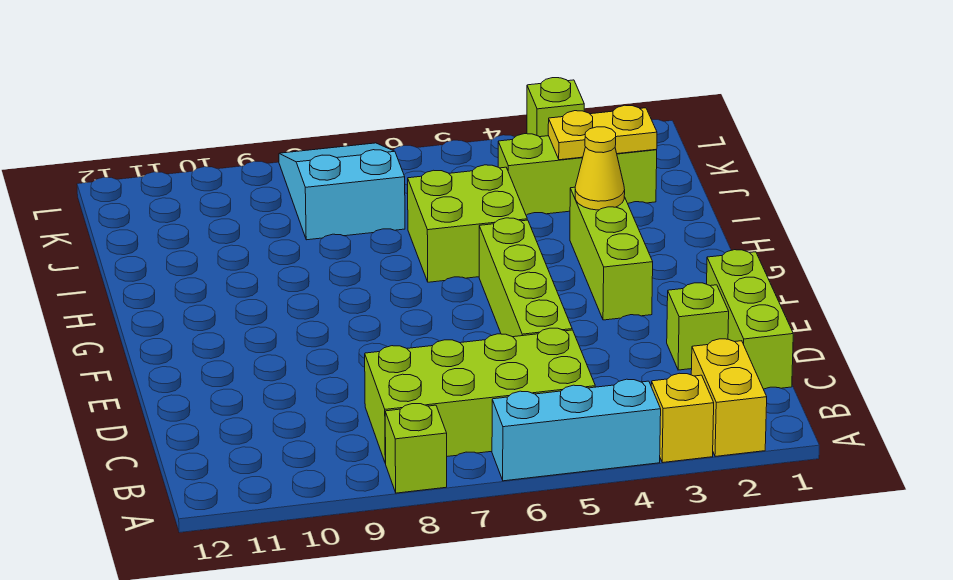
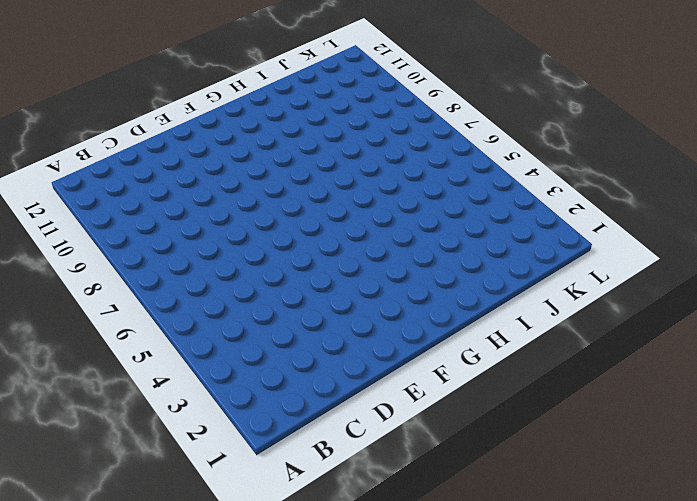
none -> yellow 1x2 brick [691,339,767,456]
none -> yellow 1x1 brick [651,373,714,463]
none -> cyan 1x3 brick [492,379,661,481]

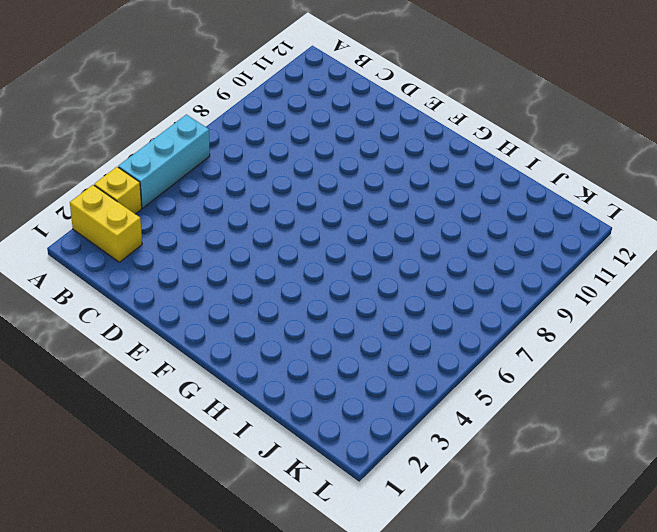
none -> lime 1x1 brick [385,404,447,493]
none -> lime 2x4 brick [365,328,595,463]
none -> lime 1x3 brick [707,250,793,389]

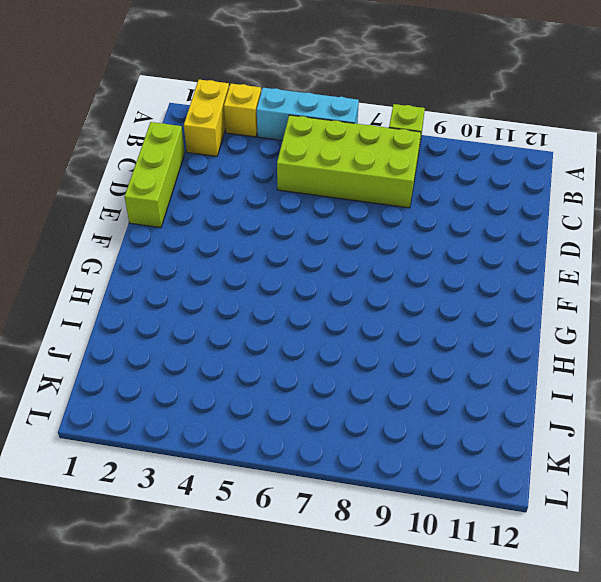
none -> lime 1x1 brick [667,283,729,370]
none -> lime 1x4 brick [479,218,572,337]
none -> lime 1x3 brick [570,187,653,320]

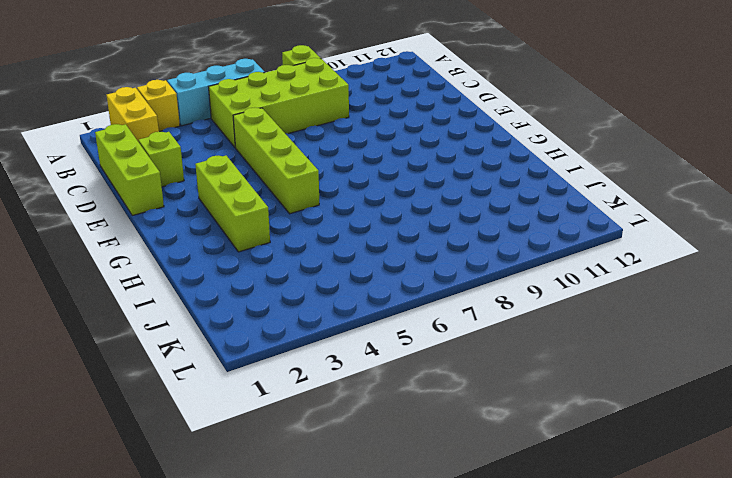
none -> lime 2x2 brick [408,165,527,282]
none -> lime 1x3 brick [498,134,657,215]
none -> cyan 2x3 slope [279,143,405,240]

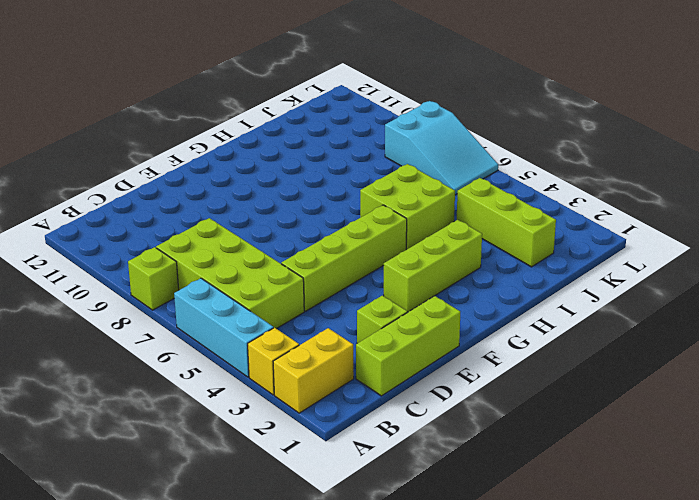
cyan 2x3 slope [385,101,498,195] -> cyan 2x3 slope turned to [279,143,405,240]
none -> lime 1x1 brick [527,78,584,137]
none -> yellow 1x1 cone [575,127,625,210]
none -> yellow 1x2 plate [548,105,657,160]

